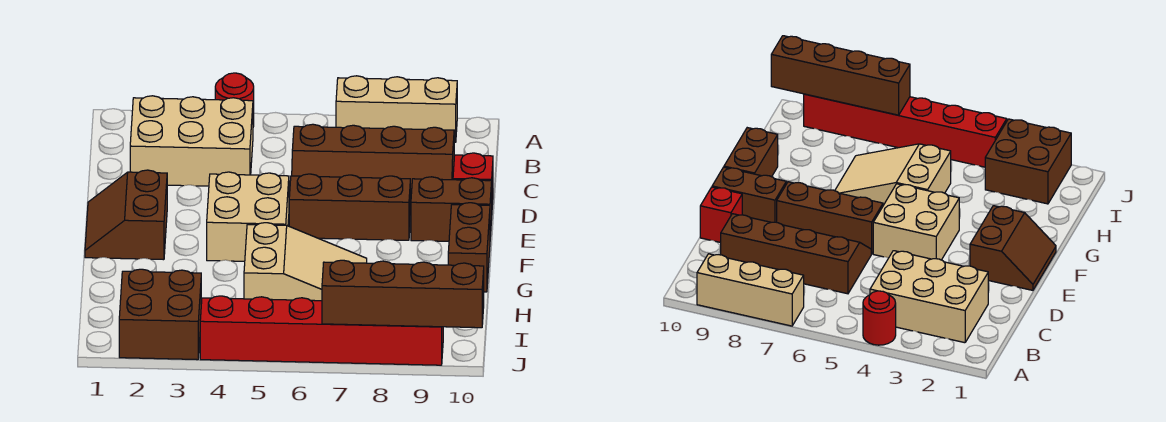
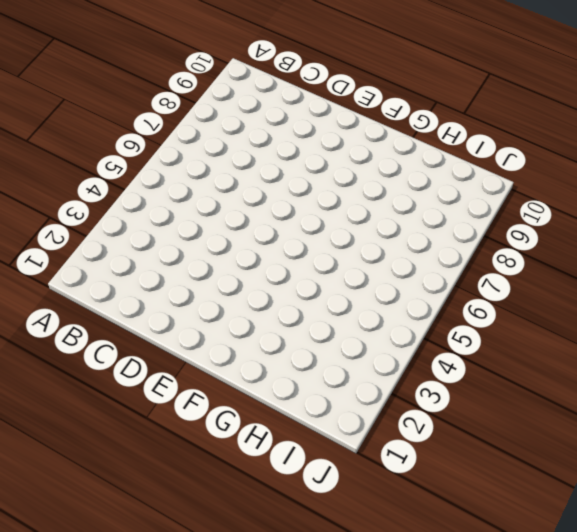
none -> red 1x1 round brick [215,73,254,127]
none -> tan 1x3 brick [336,76,457,142]
none -> tan 2x3 brick [130,96,253,186]

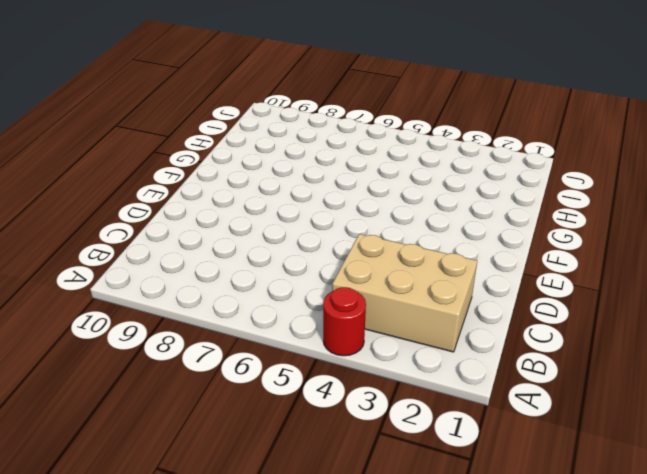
none -> tan 1x3 brick [336,76,457,142]
none -> brown 2x4 slope [292,124,454,216]
none -> red 1x1 brick [453,153,493,205]

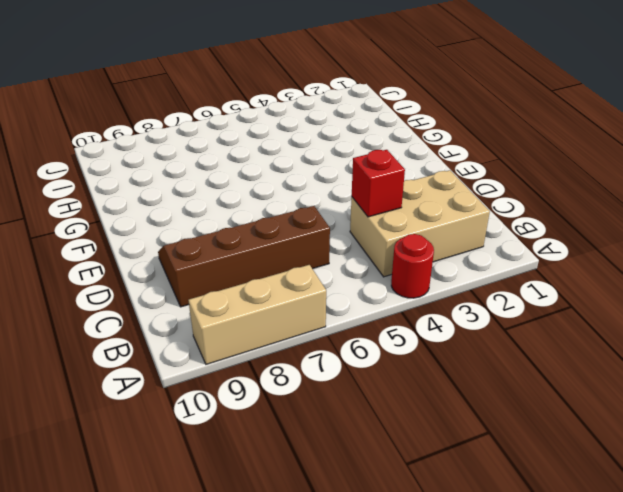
red 1x1 brick [352,150,405,217] -> red 1x1 brick moved to [453,153,493,205]
none -> brown 2x2 slope [85,170,167,260]
none -> tan 2x2 brick [207,172,289,261]
none -> brown 1x3 brick [289,174,410,240]

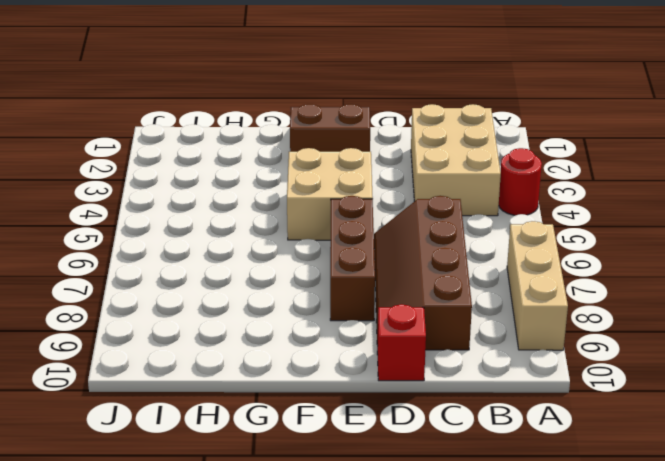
none -> brown 1x2 brick [411,177,492,241]
none -> brown 1x2 brick [448,203,490,292]
none -> tan 2x3 slope [244,223,367,301]

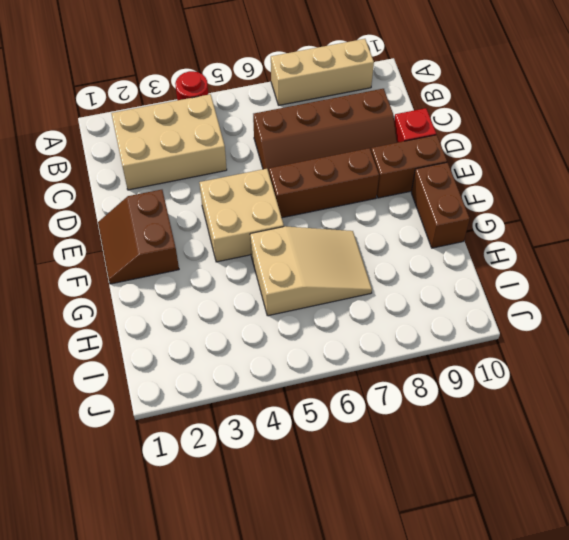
none -> brown 2x2 brick [119,269,201,360]
none -> red 1x6 brick [200,296,443,365]
none -> brown 1x4 brick [322,260,484,328]

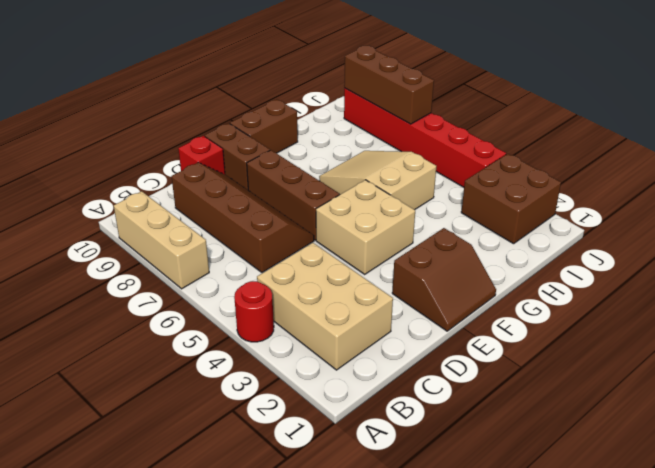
brown 1x3 brick [344,46,434,124] -> brown 1x4 brick [322,260,484,328]

